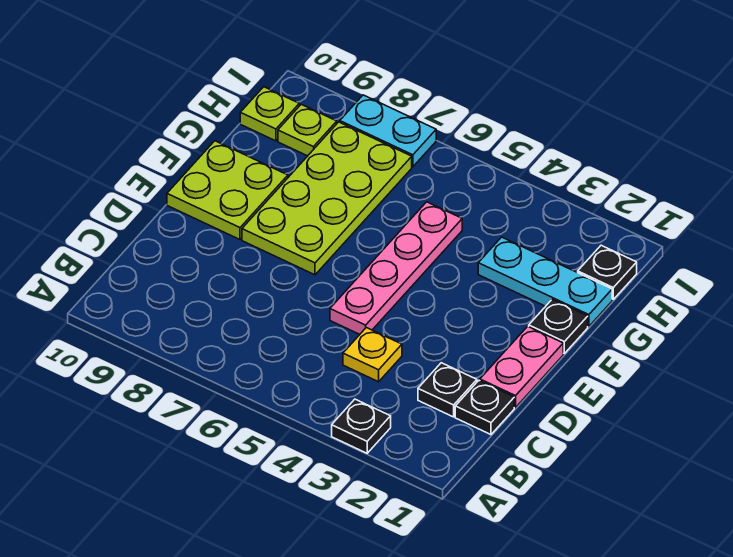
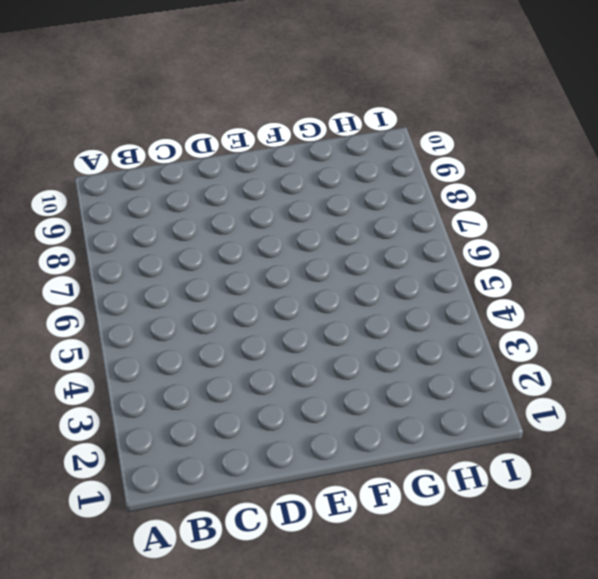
none -> black 1x1 plate [332,399,391,453]
none -> black 1x1 plate [455,381,514,435]
none -> black 1x1 plate [418,363,477,417]

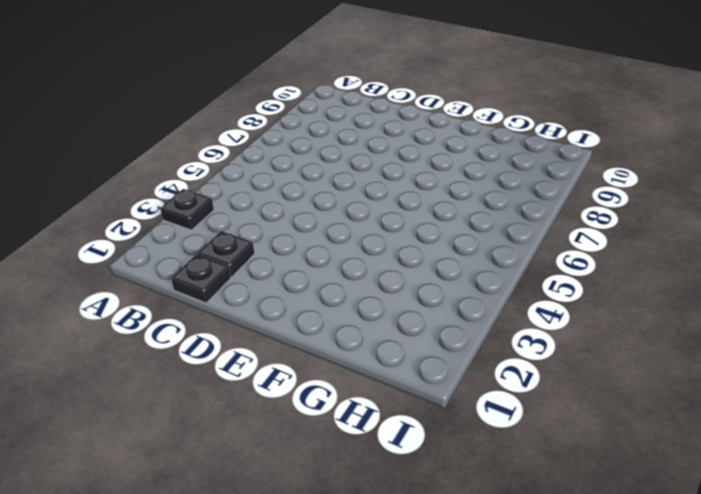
none -> yellow 1x1 plate [343,328,402,382]
none -> pink 1x2 plate [480,326,563,408]
none -> pink 1x4 plate [330,202,462,334]

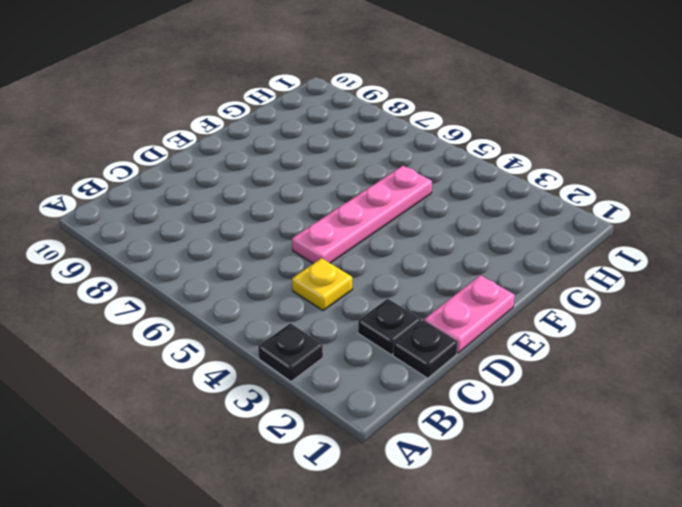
none -> lime 2x4 plate [242,122,412,275]
none -> lime 2x2 plate [167,141,288,239]
none -> black 1x1 plate [529,299,588,353]

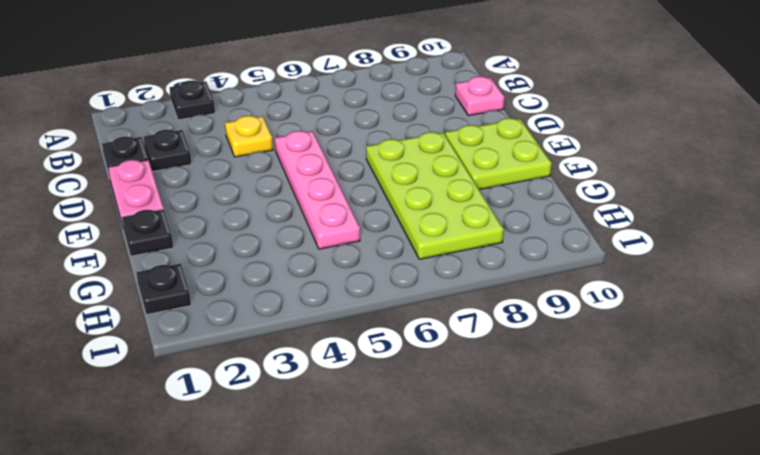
pink 1x1 plate [455,76,504,116] -> none
none -> cyan 1x3 plate [478,237,612,327]
none -> lime 1x1 plate [278,104,337,156]
none -> lime 1x1 plate [240,87,299,141]

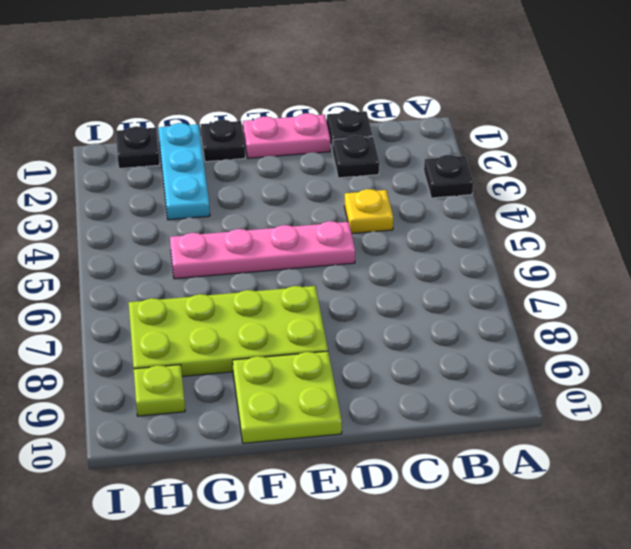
none -> lime 1x1 plate [240,87,299,141]
none -> cyan 1x2 plate [340,95,436,167]

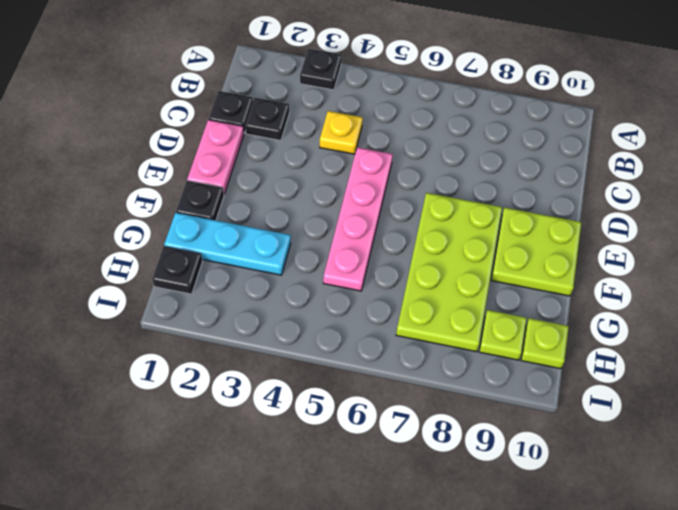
none -> cyan 1x2 plate [340,95,436,167]

